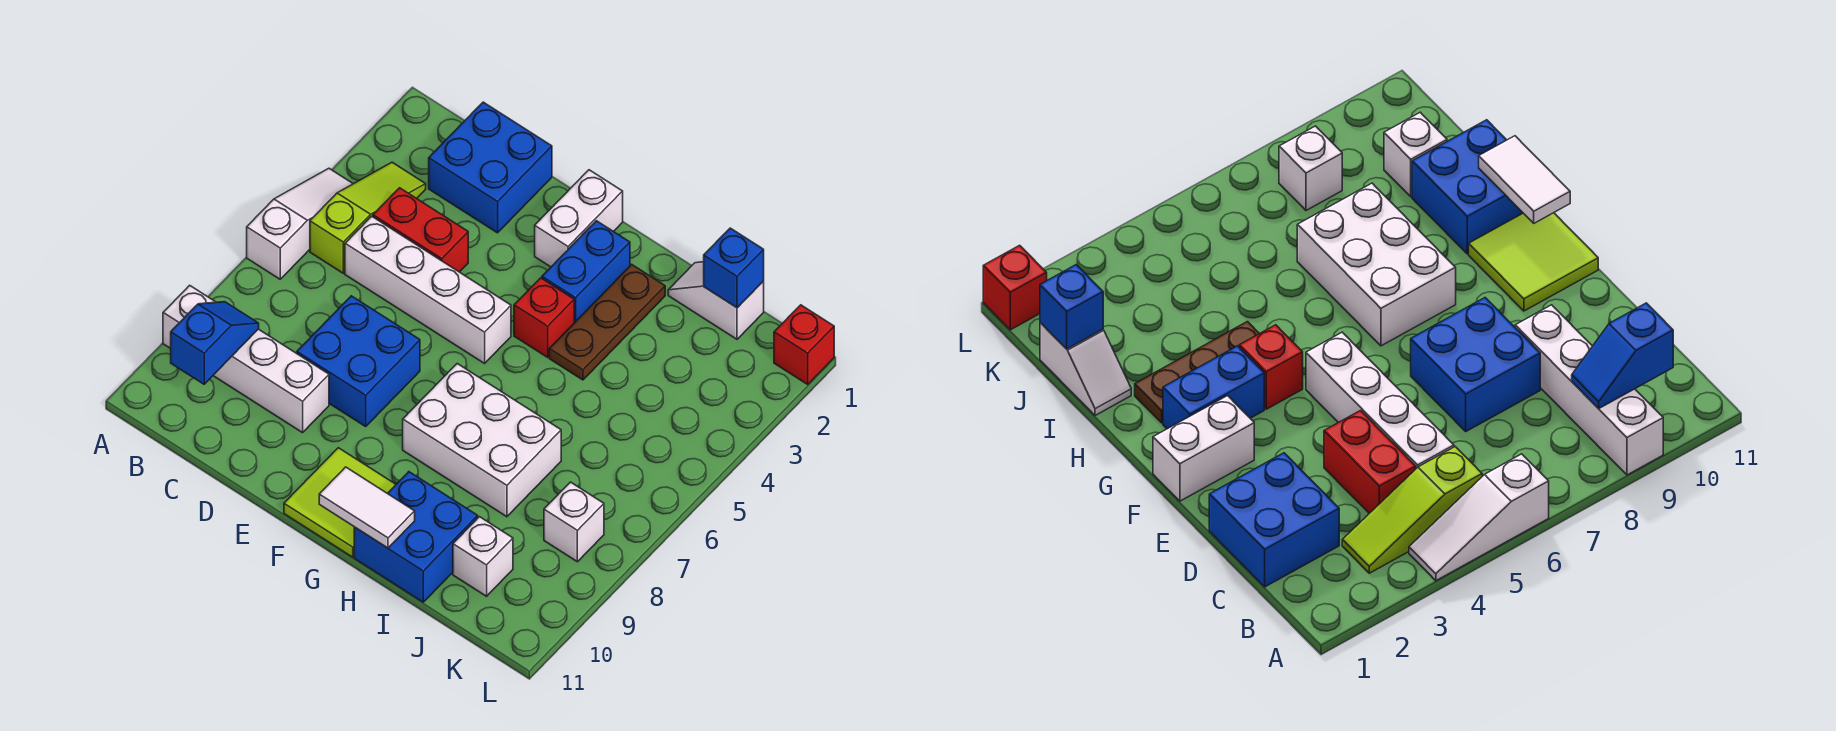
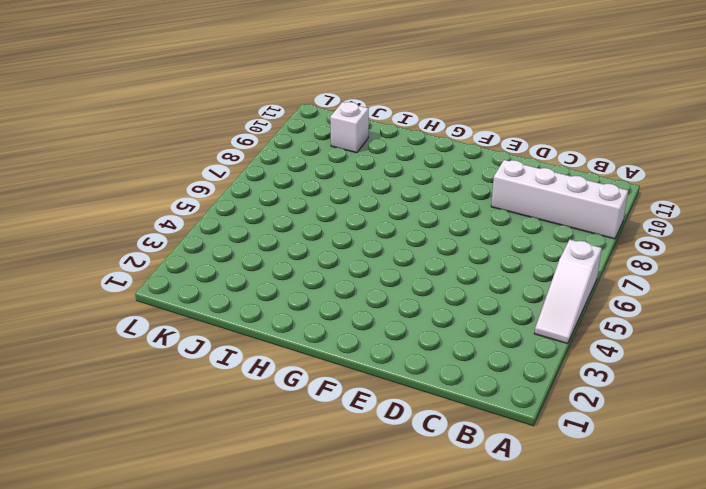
none -> lime 1x3 slope [310,162,426,273]
none -> blue 2x2 brick [429,102,552,233]
none -> red 1x2 brick [373,188,468,272]

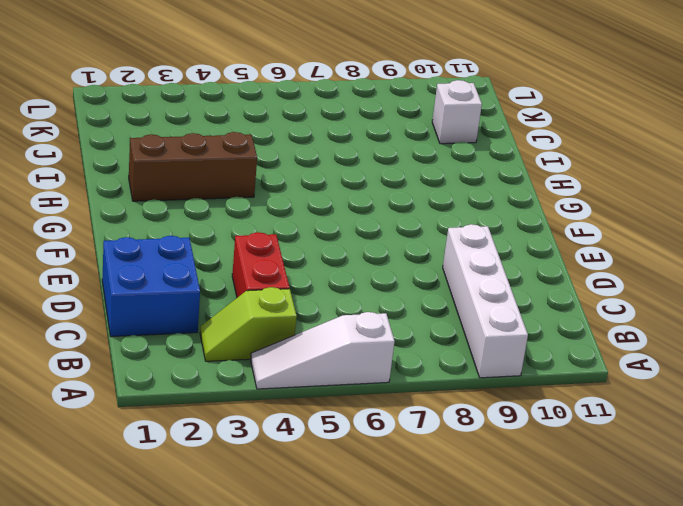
lime 1x2 slope [200,287,297,361] -> lime 1x3 slope [310,162,426,273]
brown 1x3 brick [129,132,257,201] -> brown 1x3 plate [549,264,665,380]
none -> white 1x4 brick [345,216,511,363]
none -> blue 2x2 brick [297,296,420,426]
none -> white 1x2 brick [535,170,623,267]

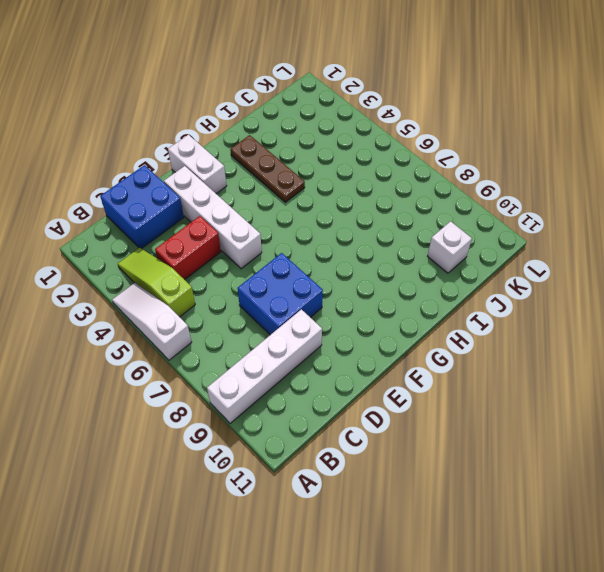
white 1x4 brick [164,166,262,269] -> white 1x4 brick turned to [345,216,511,363]
none -> lime 2x2 tile [284,448,396,557]
none -> blue 1x2 brick [542,221,630,323]
none -> red 1x1 brick [514,278,574,357]

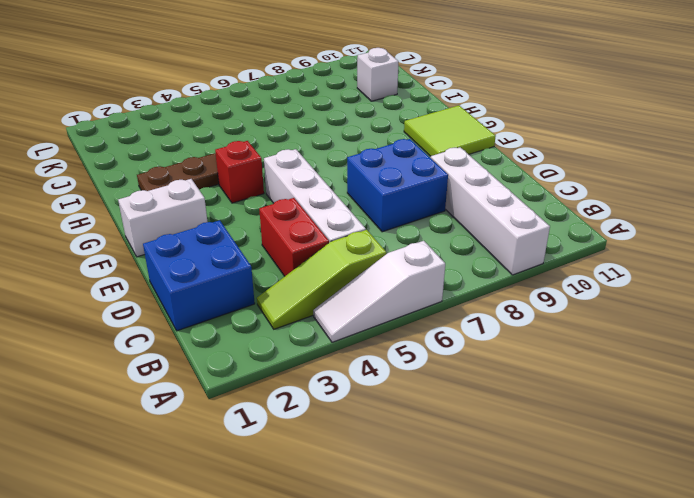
none -> blue 1x2 brick [542,221,630,323]
none -> white 2x3 brick [403,364,561,517]
none -> blue 2x2 brick [354,472,478,602]

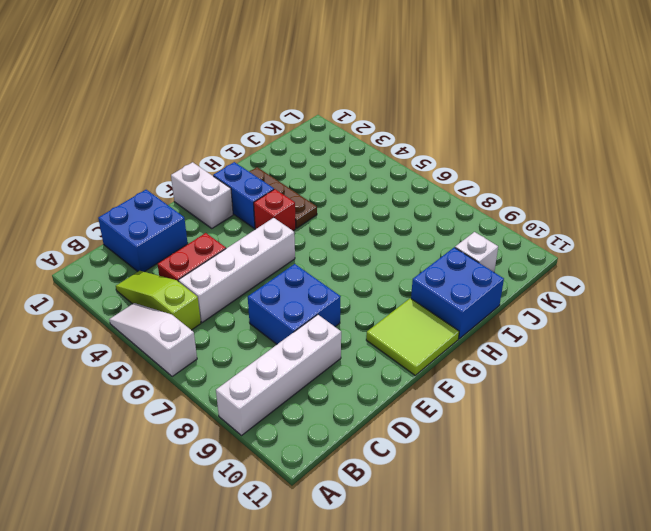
none -> white 2x3 brick [403,364,561,517]
none -> white 1x2 slope [668,262,764,339]
none -> white 1x1 brick [544,482,604,562]

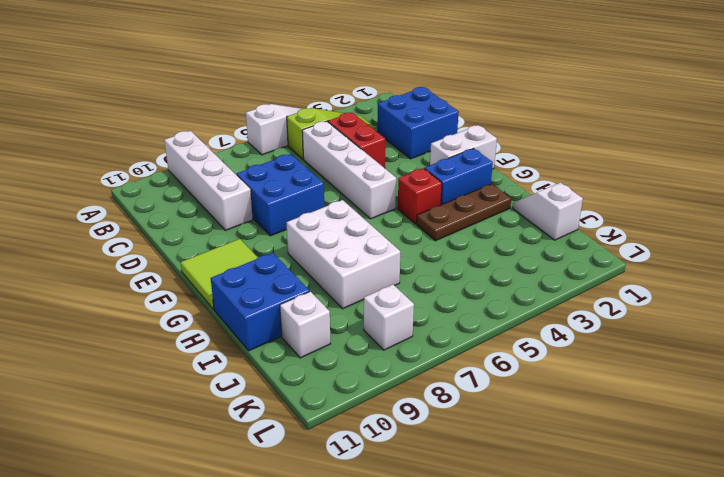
none -> red 1x1 brick [774,305,834,384]
none -> blue 1x2 slope [171,302,259,384]
none -> white 1x2 tile [319,467,415,548]

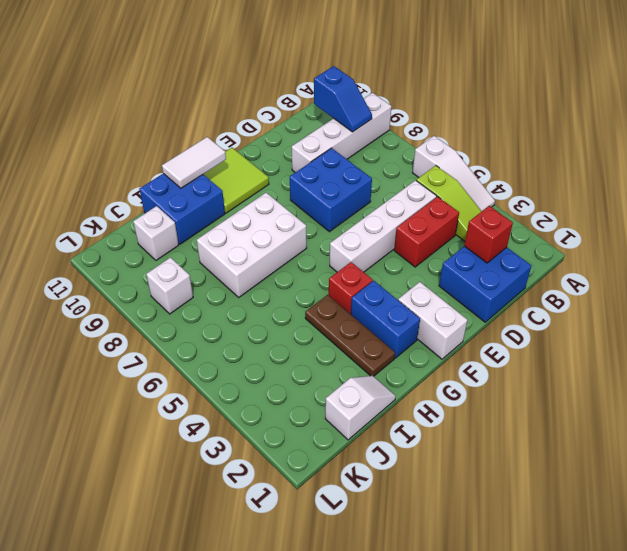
red 1x1 brick [464,206,513,263] -> red 1x1 brick moved to [774,305,834,384]
none -> blue 1x1 brick [704,228,764,308]

